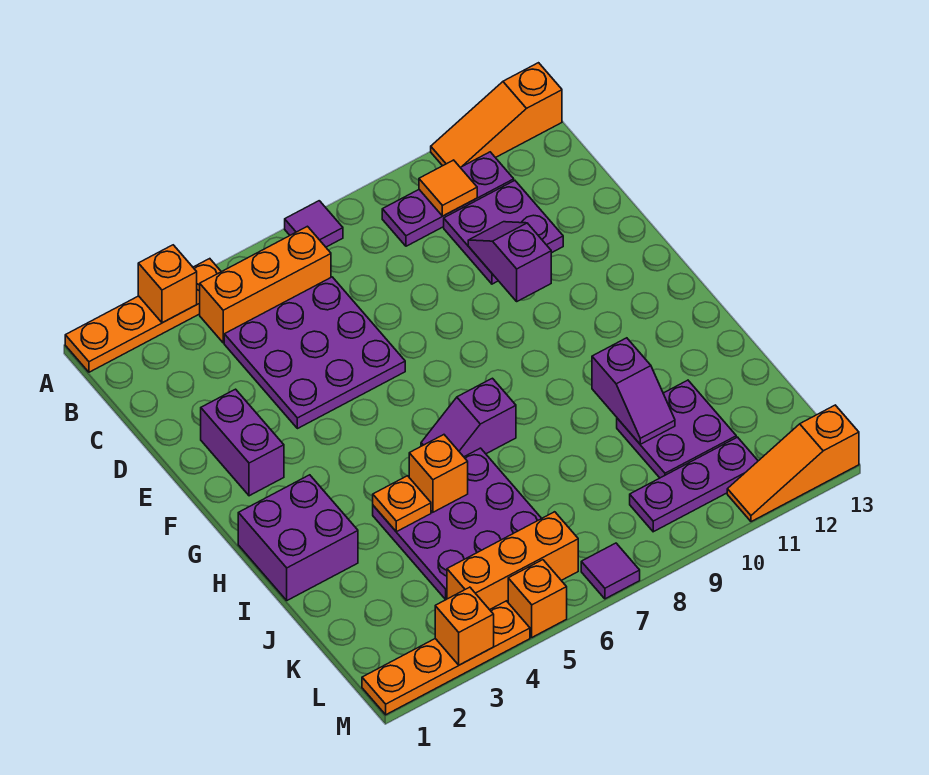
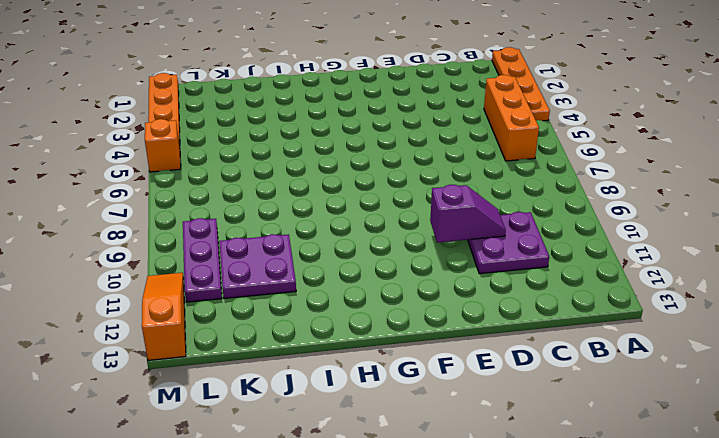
none -> purple 1x1 tile [285,201,343,247]
none -> orange 1x3 slope [431,63,562,167]
none -> purple 1x3 plate [382,152,514,246]

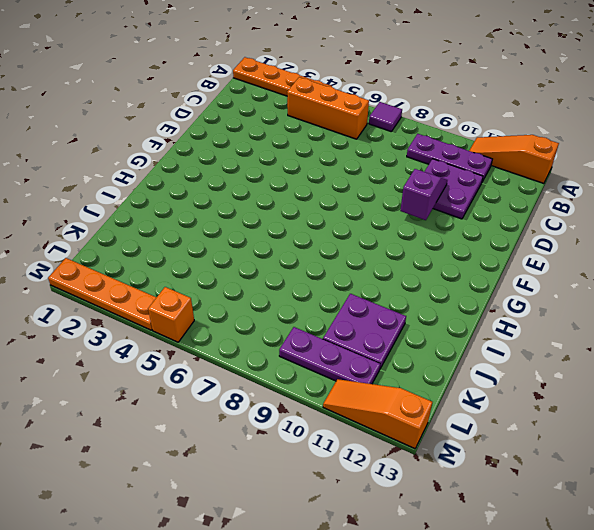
none -> purple 3x3 plate [224,277,405,429]
none -> purple 1x2 brick [201,389,284,496]
none -> purple 2x2 brick [238,475,358,600]

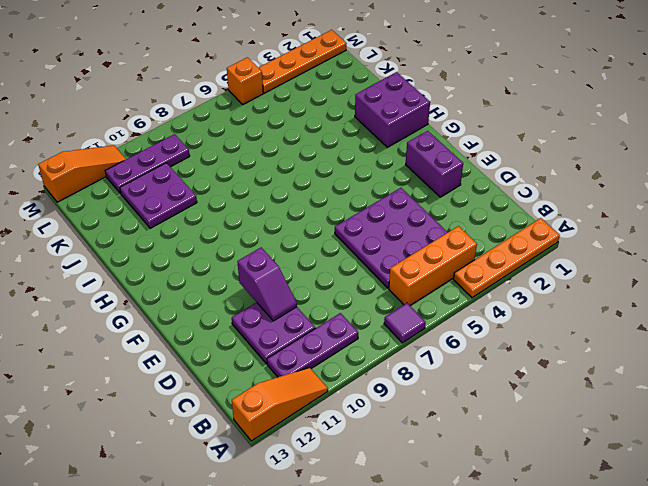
none -> purple 1x2 slope [421,378,516,457]
none -> purple 3x3 plate [373,448,542,600]
none -> orange 1x3 brick [447,512,578,610]

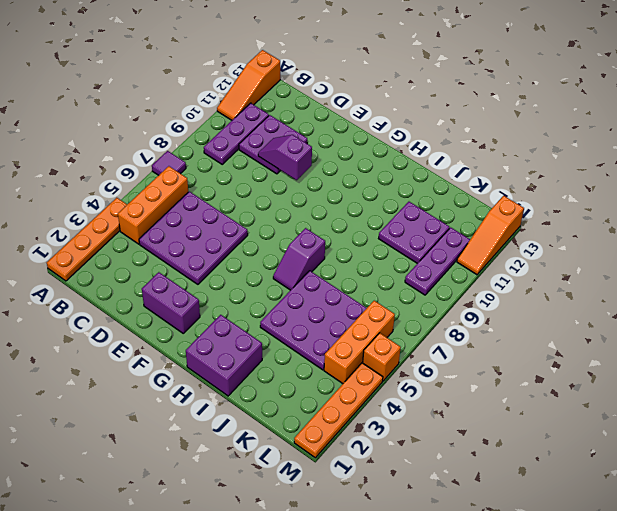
none -> purple 1x1 tile [581,543,640,599]
none -> orange 1x1 brick [138,245,197,323]
none -> orange 1x1 tile [419,160,477,216]

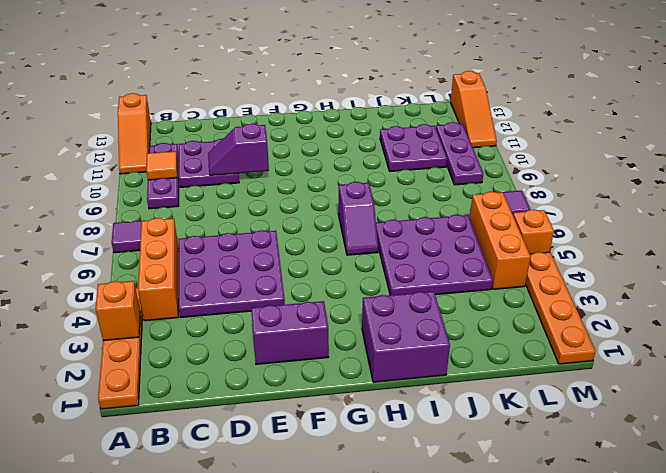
none -> orange 1x1 plate [373,476,431,532]
none -> orange 1x1 brick [409,435,468,512]
none -> purple 1x2 slope [592,338,675,444]

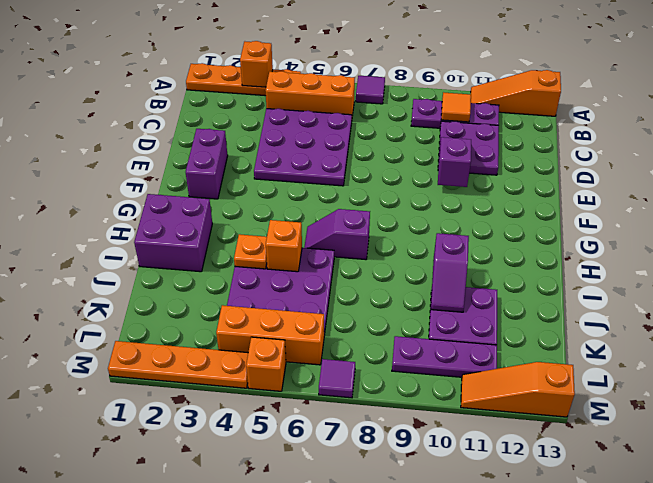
none -> orange 1x1 brick [435,587,494,665]

